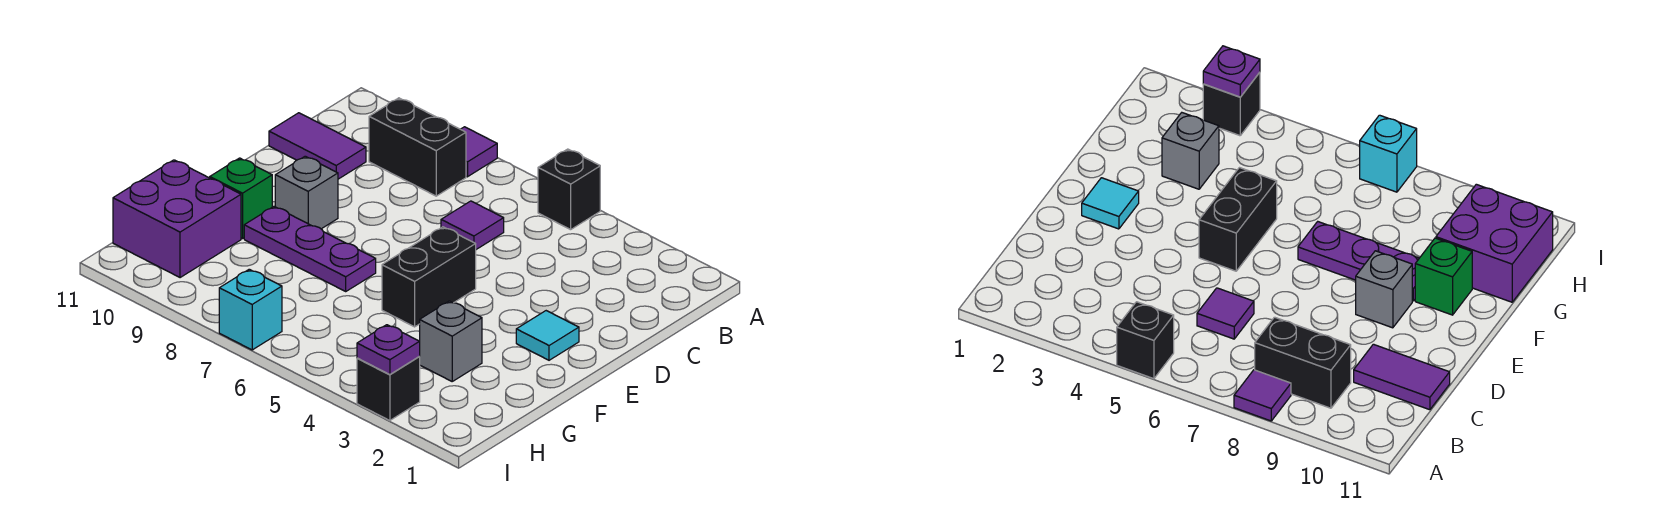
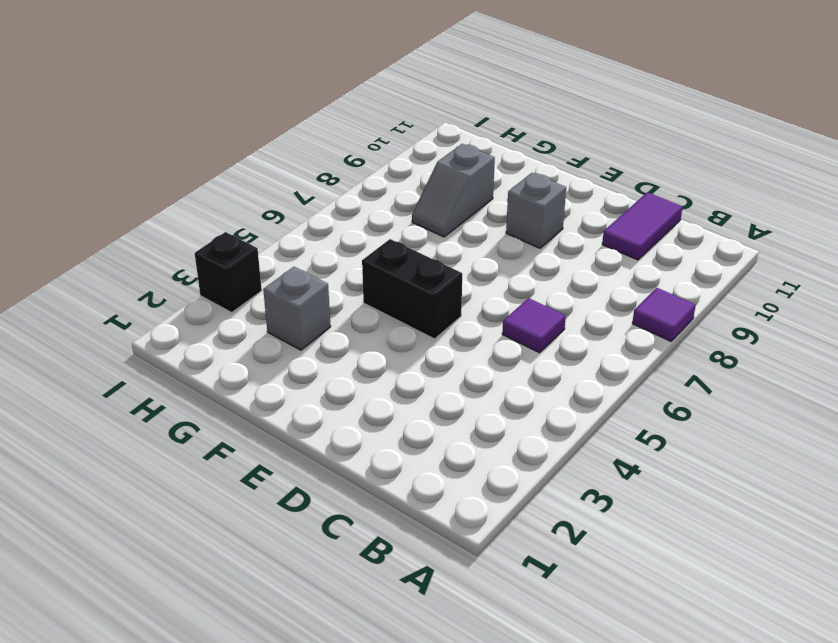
grey 1x2 slope [412,144,495,237] -> none
none -> black 1x1 brick [538,149,600,230]
none -> black 1x2 brick [369,98,466,196]
none -> cyan 1x1 tile [516,311,579,360]

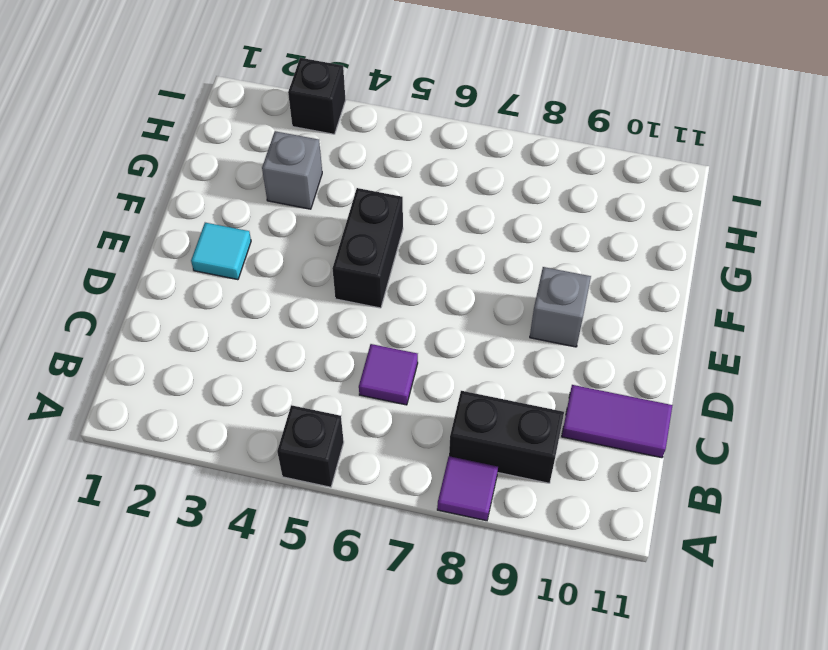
none -> purple 1x3 plate [244,207,376,291]
none -> green 1x1 brick [210,158,272,239]
none -> purple 2x2 brick [113,160,241,278]

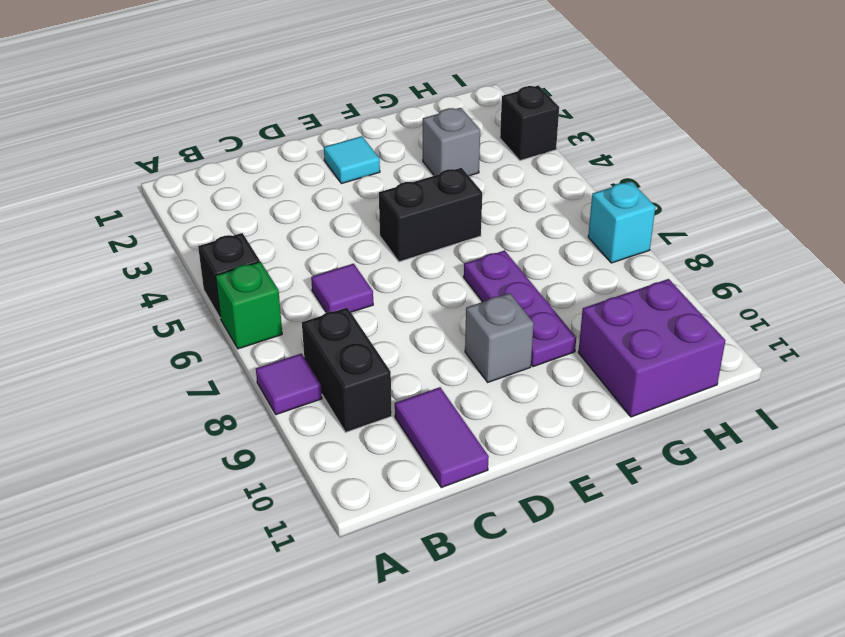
green 1x1 brick [216,262,282,349] -> green 1x1 brick moved to [210,158,272,239]
none -> purple 1x1 plate [357,325,420,375]

